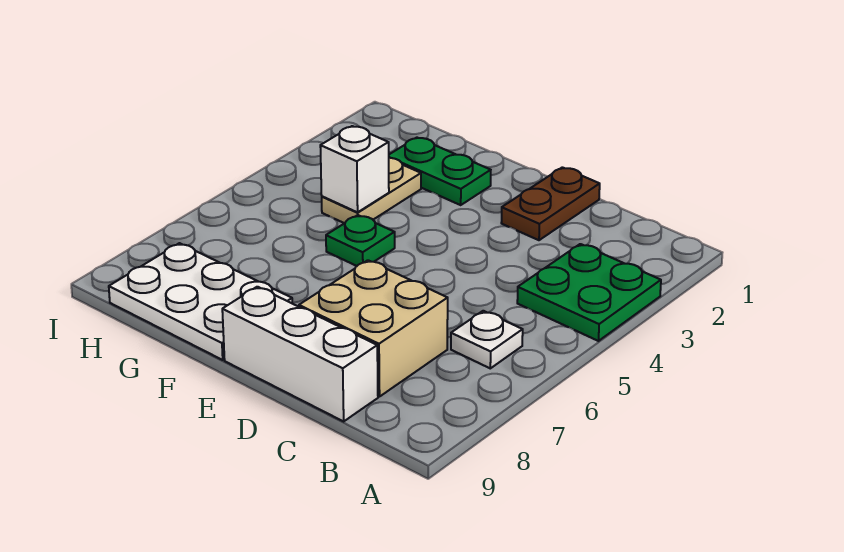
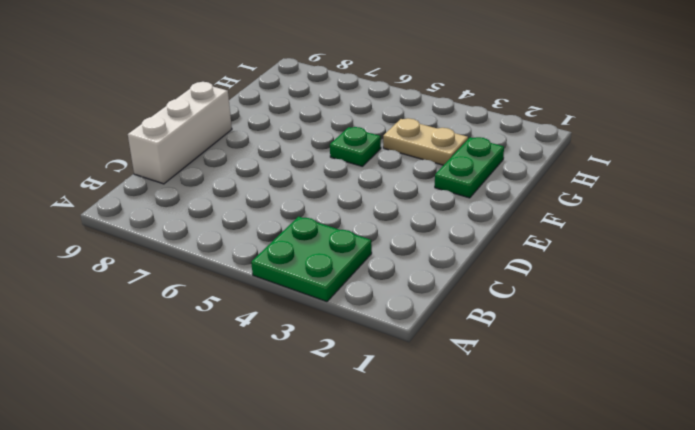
none -> white 1x1 plate [451,311,523,368]
none -> tan 2x2 brick [299,260,448,397]

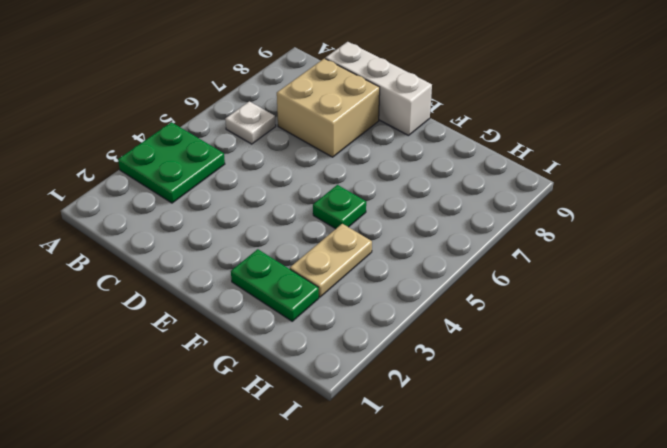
none -> brown 1x2 plate [501,167,600,240]
none -> white 2x3 plate [109,243,292,360]

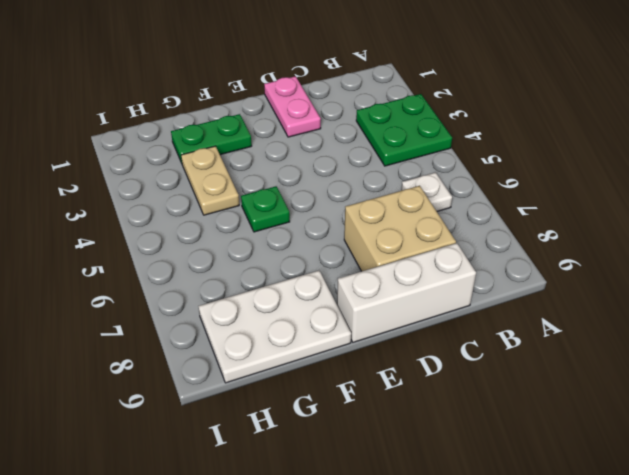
pink 1x2 plate [264,76,321,137] -> brown 1x2 plate [501,167,600,240]
none -> white 1x1 brick [320,126,389,212]

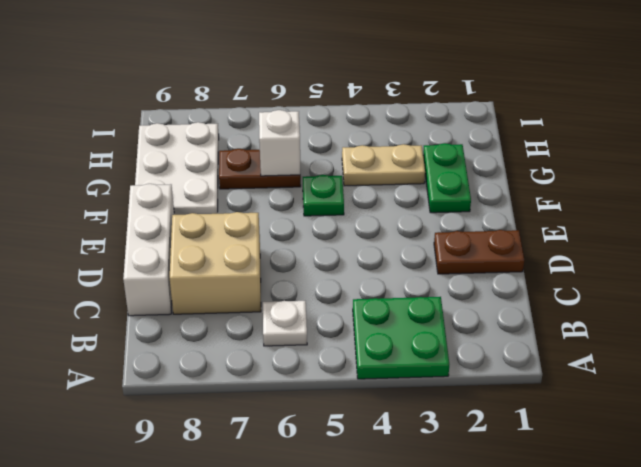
brown 1x2 plate [219,149,301,189] -> none
white 1x1 brick [259,110,300,176] -> white 1x1 brick moved to [320,126,389,212]

